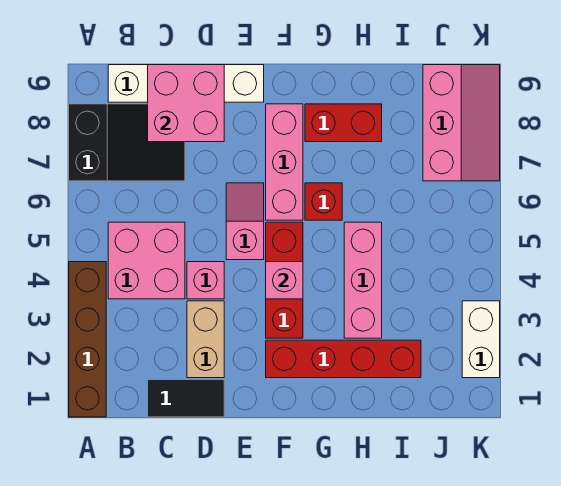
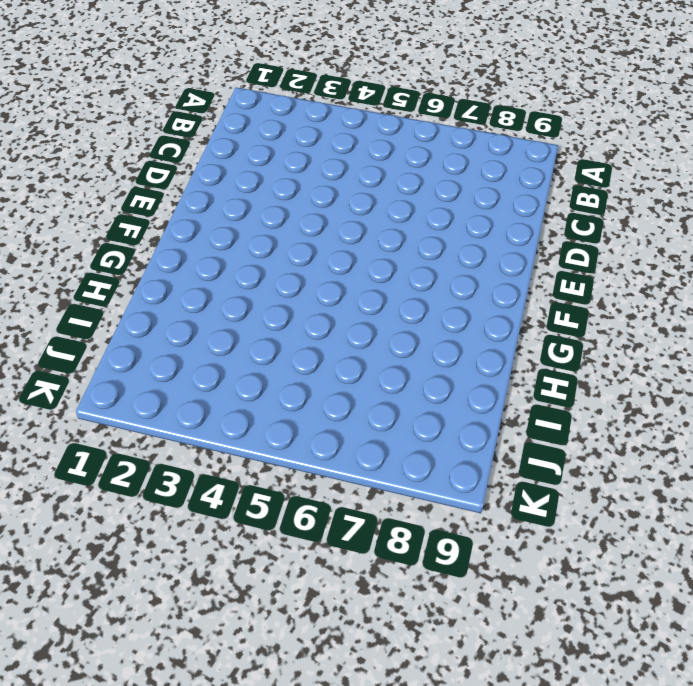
none -> brown 1x4 brick [69,262,106,417]
none -> black 2x3 slope [69,104,185,181]
none -> pink 2x2 brick [108,222,185,299]

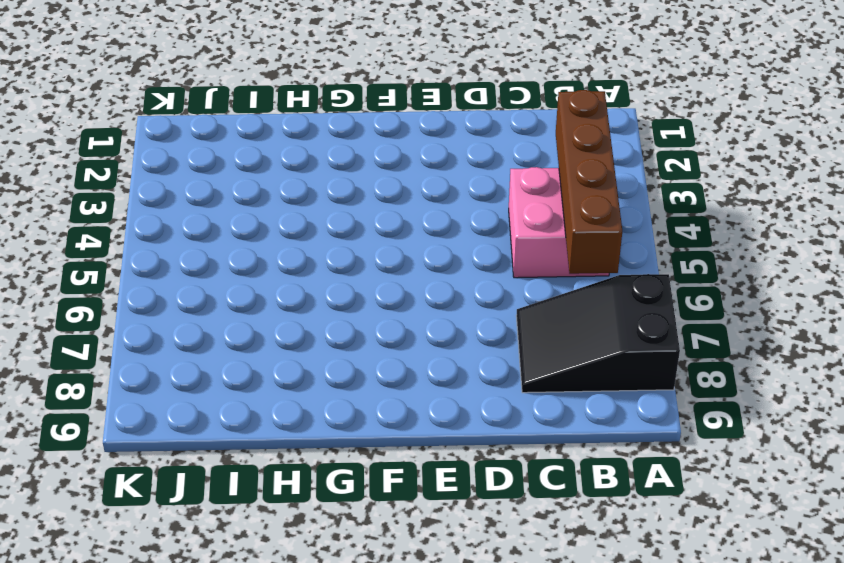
brown 1x4 brick [556,90,622,274] -> brown 1x4 brick moved to [69,262,106,417]
none -> white 1x4 brick [108,65,264,102]
none -> black 1x2 tile [148,380,224,417]
none -> tan 1x2 brick [187,301,224,378]

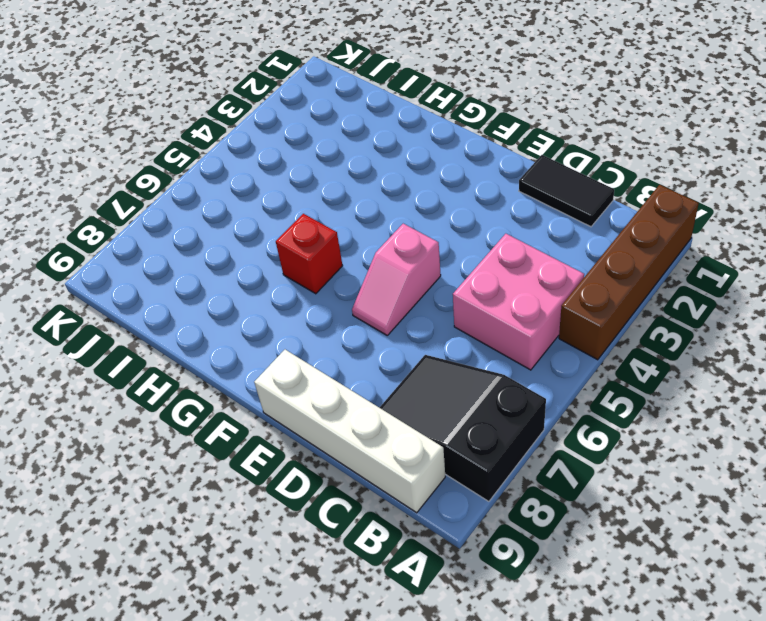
none -> tan 1x2 brick [187,301,224,378]
none -> pink 1x1 brick [187,262,224,299]
none -> red 1x4 brick [266,340,421,378]

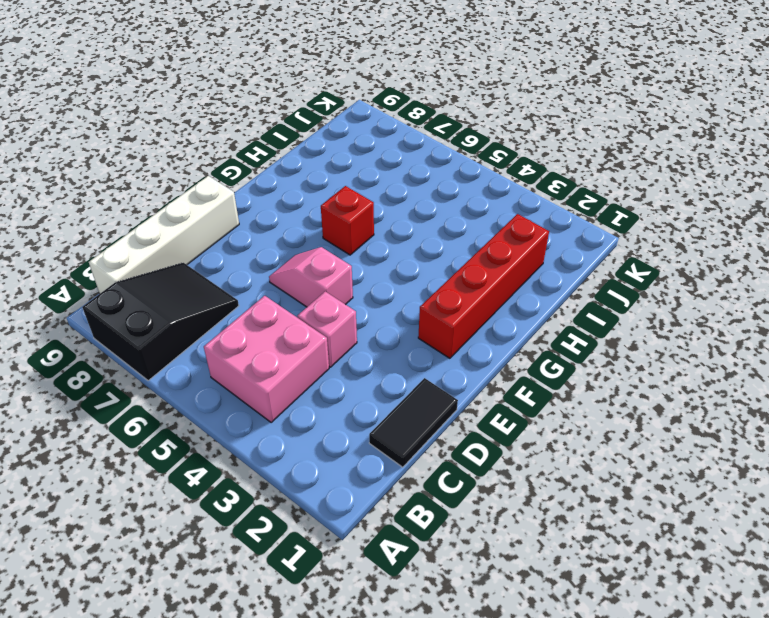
none -> brown 1x4 brick [69,262,106,417]
none -> tan 1x2 brick [187,301,224,378]
none -> red 1x3 brick [266,222,303,338]

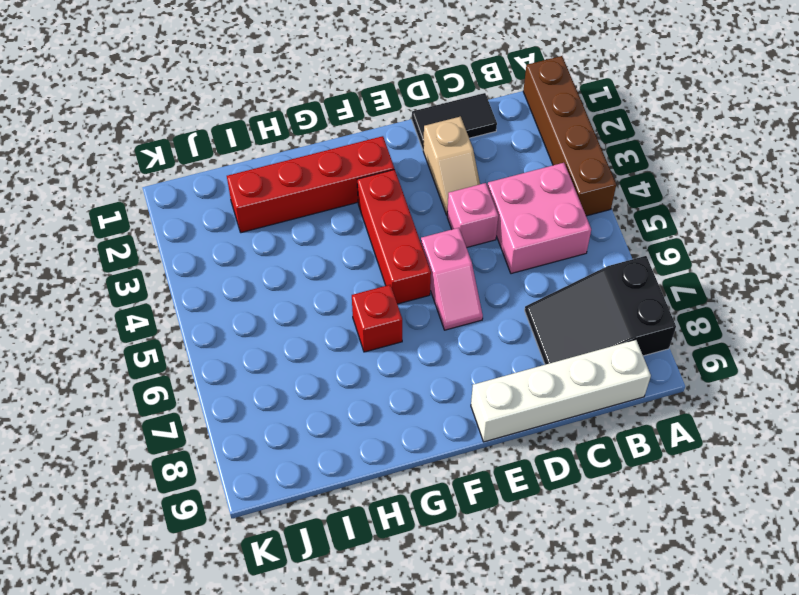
tan 1x2 slope [423,116,480,215] -> tan 1x2 brick [187,301,224,378]
none -> pink 1x3 brick [266,104,303,220]
none -> red 1x2 brick [305,104,382,142]
none -> pink 1x3 brick [344,222,382,338]

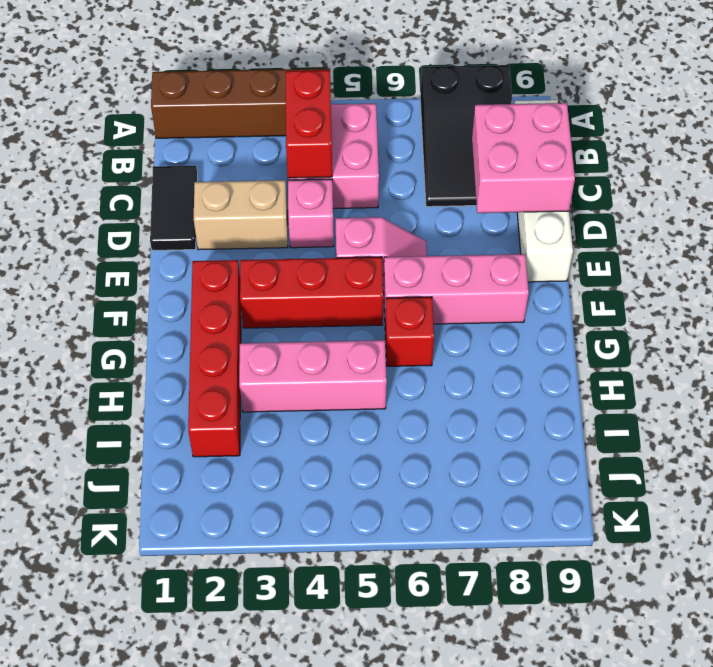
red 1x2 brick [286,70,332,178] -> red 1x2 brick moved to [305,104,382,142]
none -> pink 2x3 slope [423,65,500,181]
none -> white 1x2 brick [462,301,500,378]
none -> pink 1x1 brick [266,262,303,299]

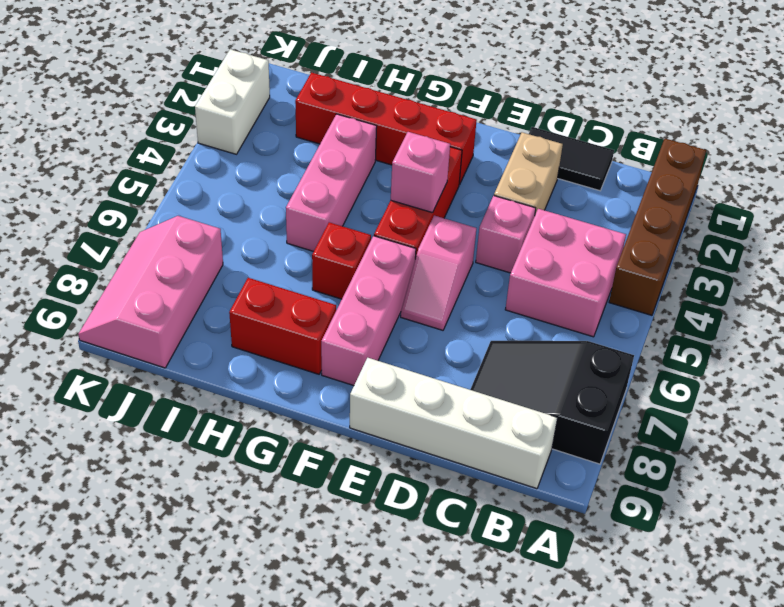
none -> pink 2x2 brick [148,65,224,142]

